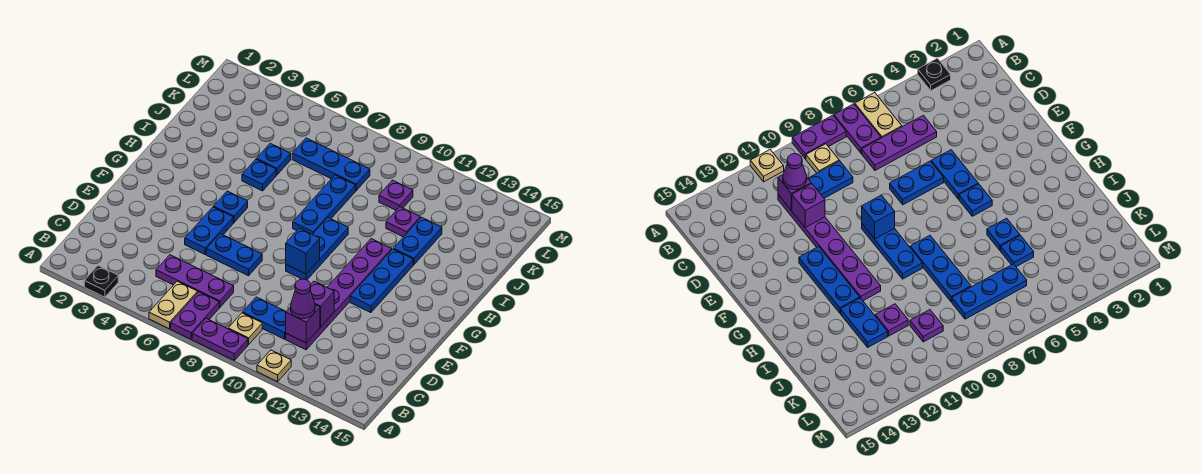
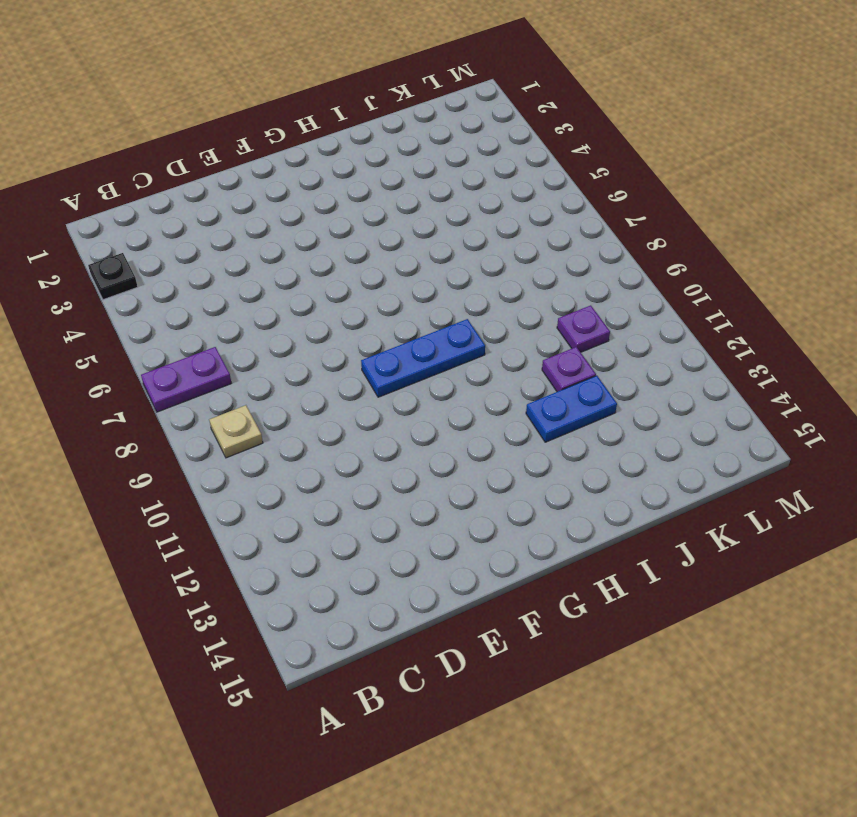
none -> tan 1x2 plate [149,281,198,329]
none -> purple 1x2 plate [192,318,248,360]
none -> tan 1x1 plate [257,350,291,382]

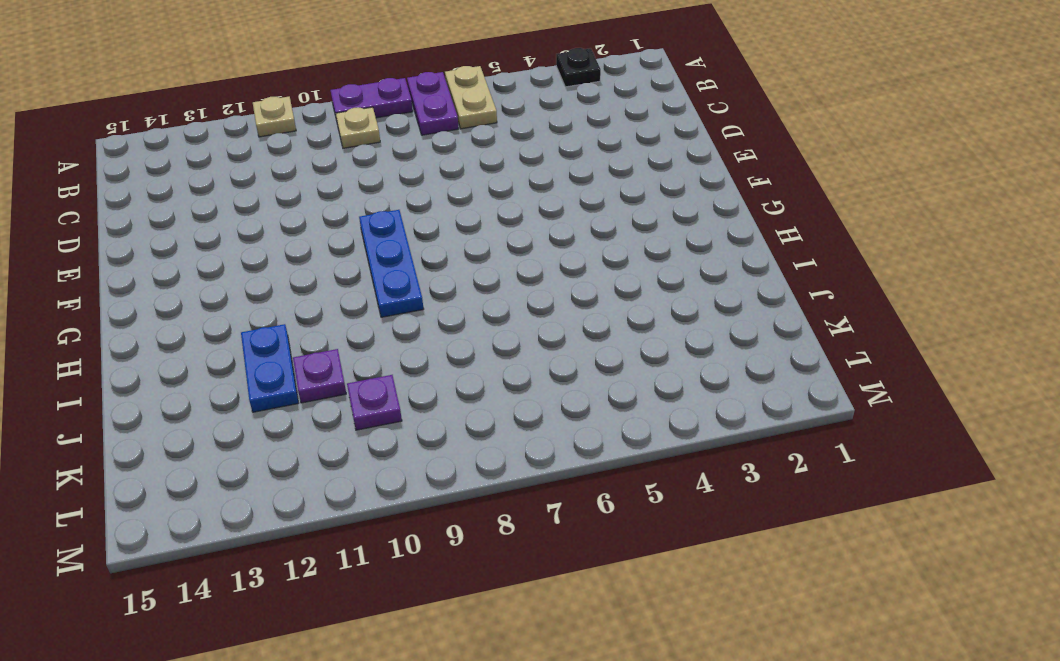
none -> purple 1x3 plate [156,255,234,308]
none -> blue 1x2 plate [243,297,286,339]
none -> purple 1x6 plate [286,239,392,350]

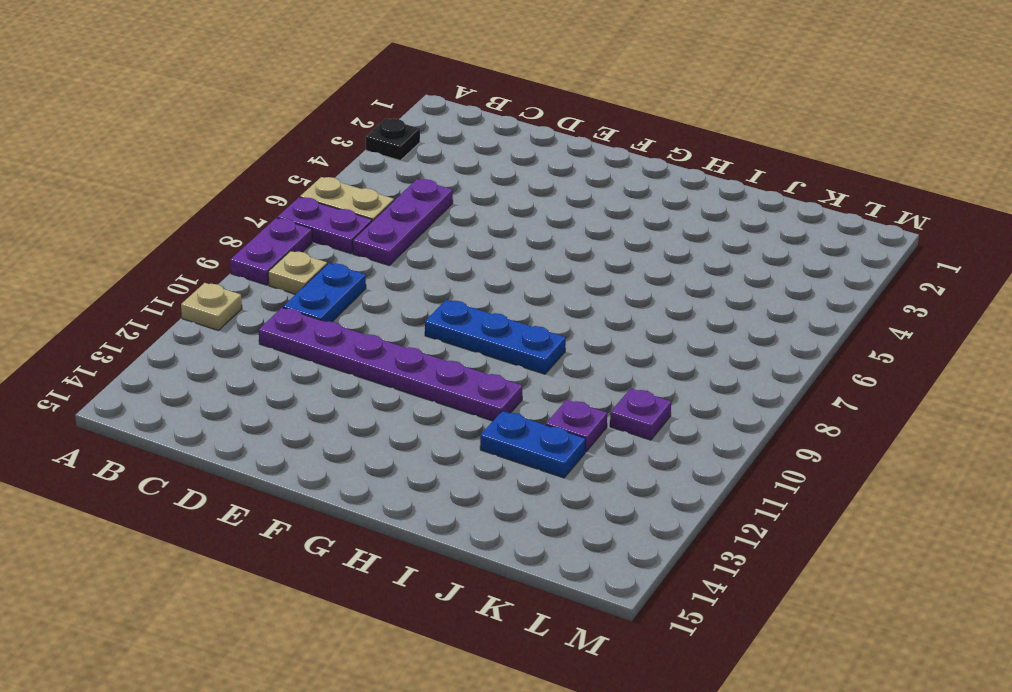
none -> blue 1x2 plate [185,207,233,254]
none -> blue 1x2 plate [206,234,262,276]
none -> blue 1x3 plate [350,249,413,313]

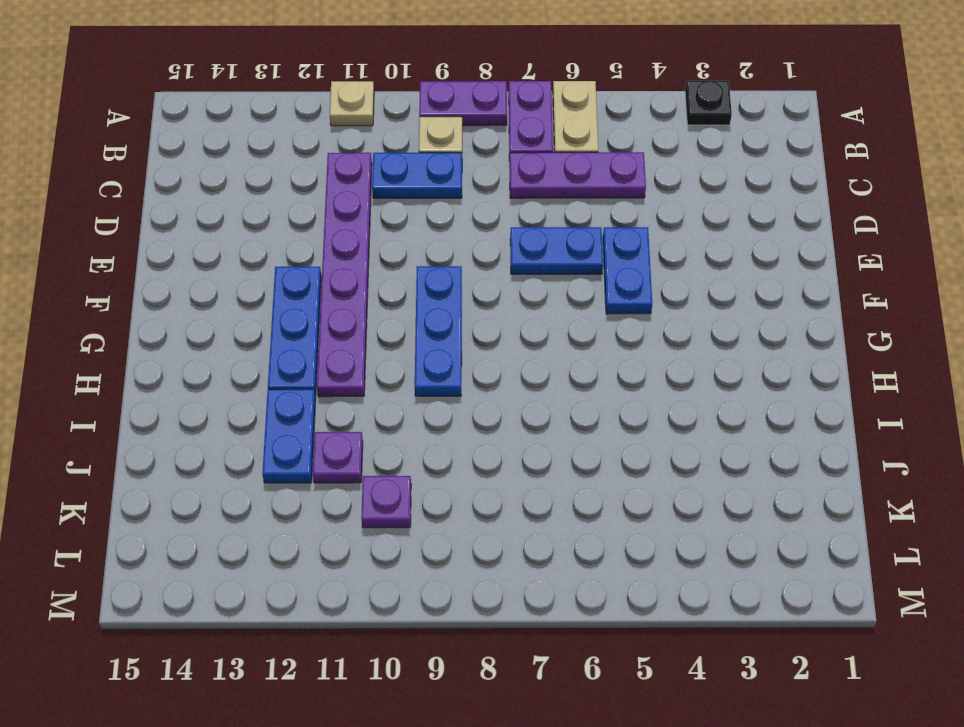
none -> blue 1x1 plate [213,191,248,223]
none -> blue 1x3 plate [293,175,356,234]
none -> blue 1x1 plate [242,159,276,191]

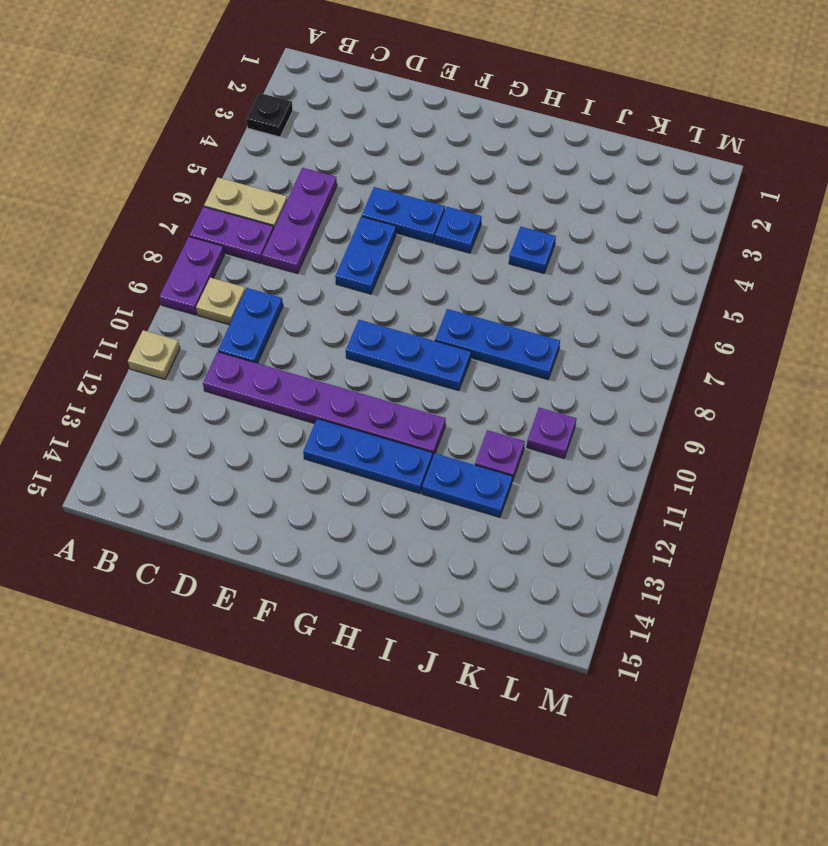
none -> blue 1x1 plate [257,143,291,175]
none -> blue 1x3 plate [292,138,370,191]
none -> purple 1x1 brick [286,305,320,343]

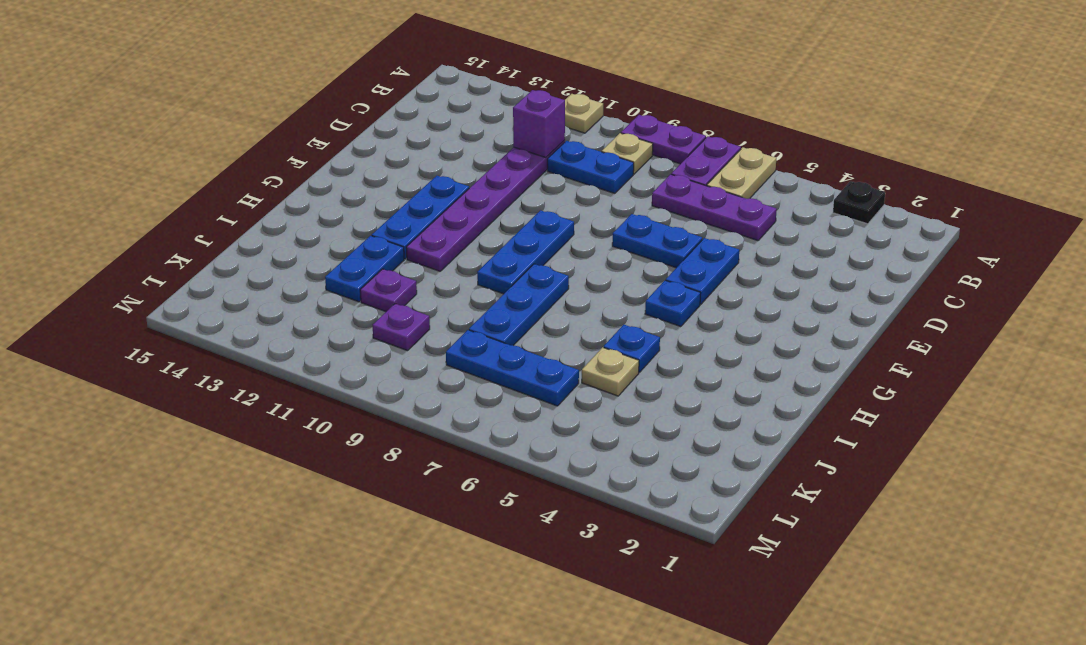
tan 1x1 plate [582,347,639,396] -> blue 1x1 plate [257,143,291,175]
none -> purple 1x1 brick [310,281,334,327]
none -> blue 1x1 brick [286,228,320,274]
none -> purple 1x1 cone [291,279,315,318]

